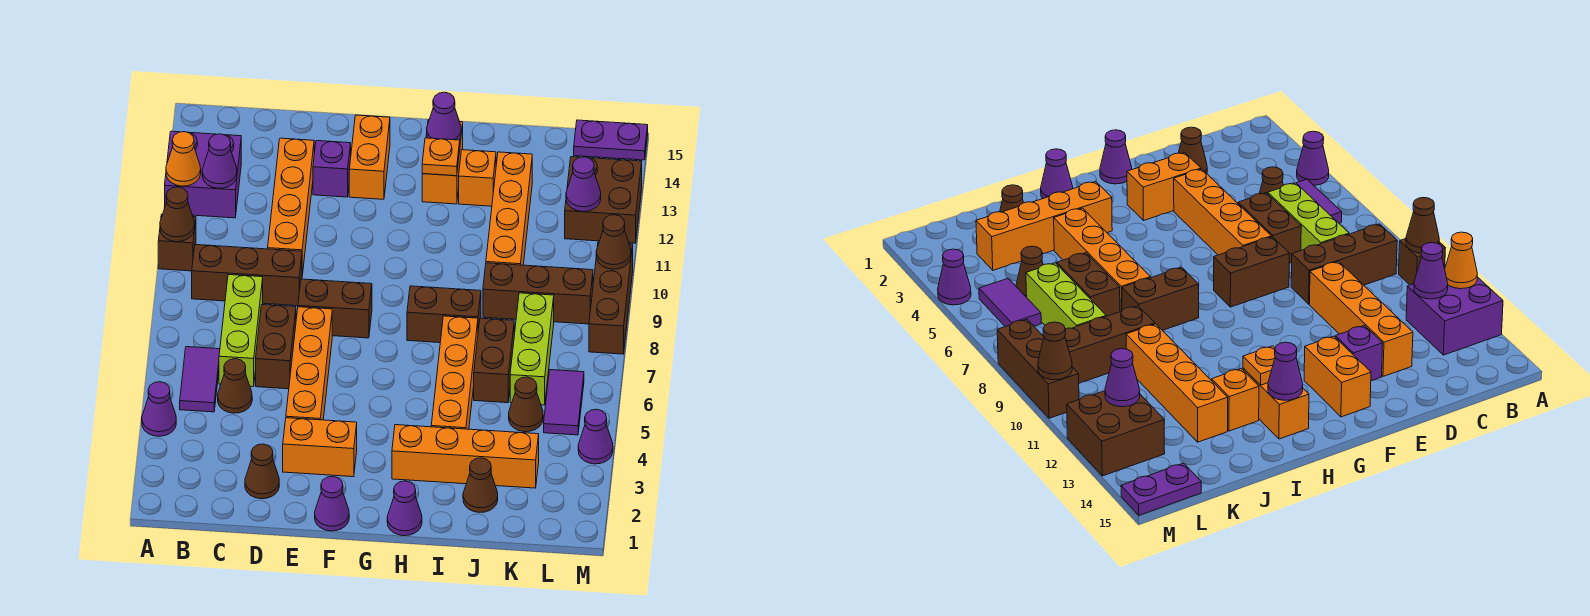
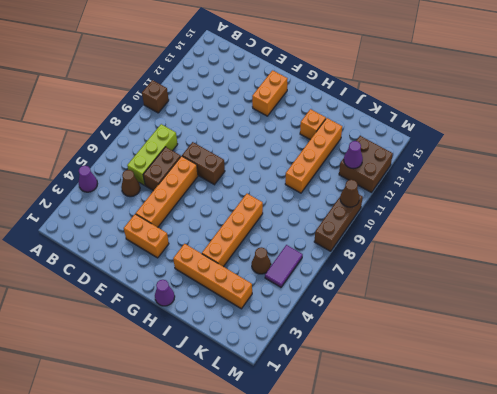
none -> purple 2x2 brick [165,131,241,218]
none -> purple 1x2 tile [180,347,220,412]
none -> brown 1x3 brick [192,245,302,306]
none -> brown 1x1 cone [245,444,279,499]

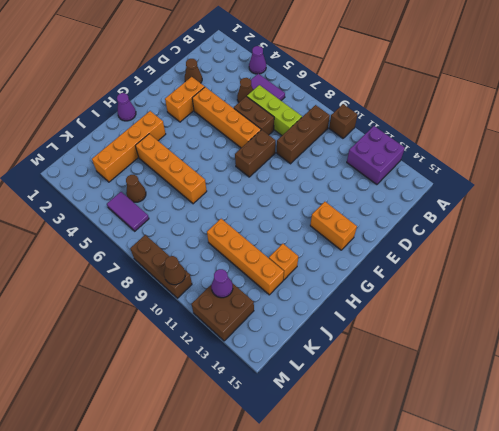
none -> orange 1x4 brick [268,138,314,275]
none -> purple 1x1 brick [313,141,351,197]
none -> purple 1x1 cone [315,476,349,531]
none -> brown 1x2 brick [407,286,481,343]

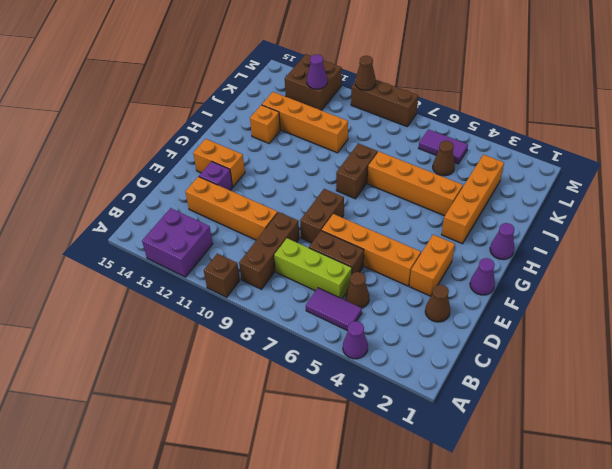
none -> orange 1x2 brick [422,120,463,204]
none -> brown 1x1 cone [463,458,498,512]
none -> brown 1x2 brick [474,318,514,403]
none -> brown 1x3 brick [483,263,593,324]

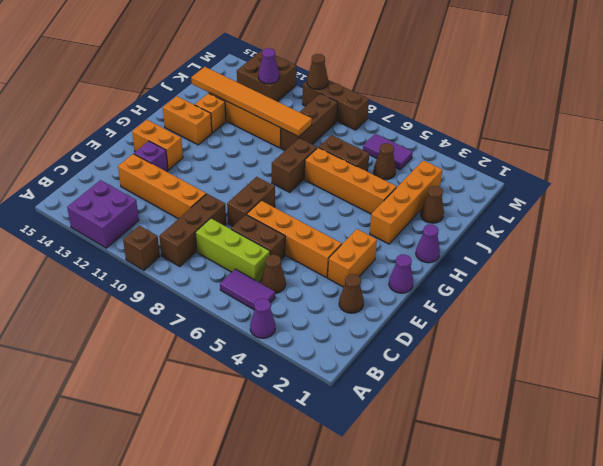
orange 1x6 tile [191,67,312,137] -> none
none -> lime 1x3 brick [510,293,554,405]
none -> purple 1x2 plate [574,120,648,160]
none -> purple 1x1 cone [578,409,613,464]
none -> brown 1x1 cone [160,187,195,242]

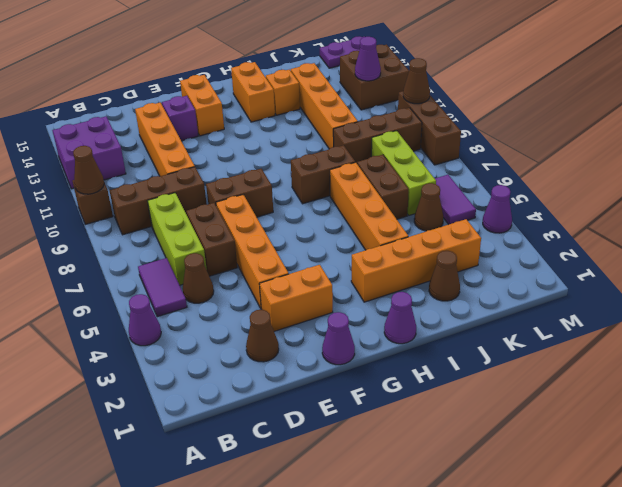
none -> orange 1x1 cone [166,132,201,186]
none -> purple 1x1 cone [202,134,237,189]
none -> orange 1x1 plate [422,138,460,176]
none -> purple 1x1 cone [427,92,461,140]

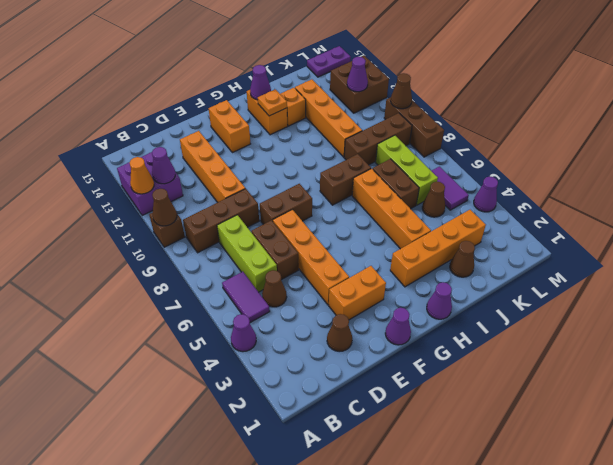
none -> purple 1x1 brick [313,141,351,197]

